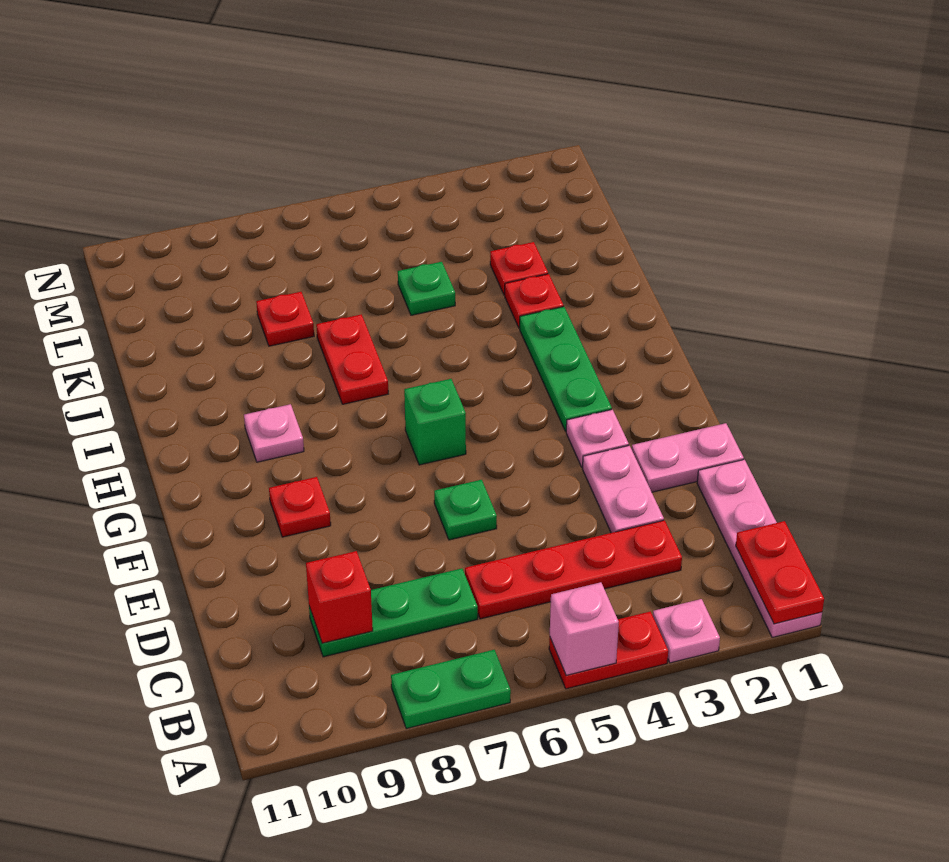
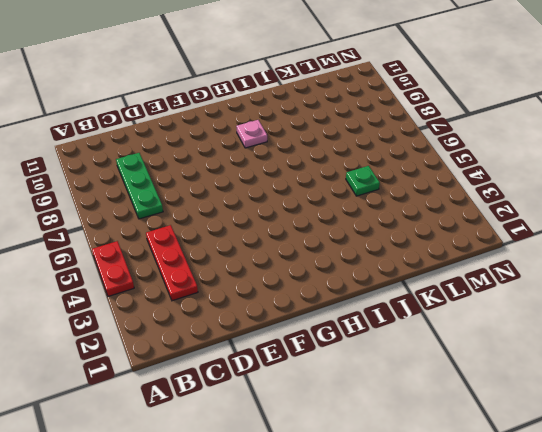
red 1x3 plate [146,225,198,301] -> red 1x4 plate [465,520,682,619]
none -> pink 1x4 plate [697,460,822,637]
none -> pink 1x1 plate [653,599,720,663]
none -> green 1x2 plate [391,650,511,729]

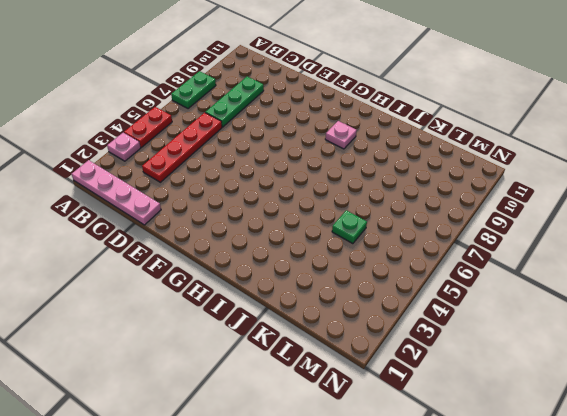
none -> pink 1x2 plate [583,446,664,533]
none -> pink 1x2 plate [632,423,744,492]
none -> green 1x1 plate [434,480,497,540]

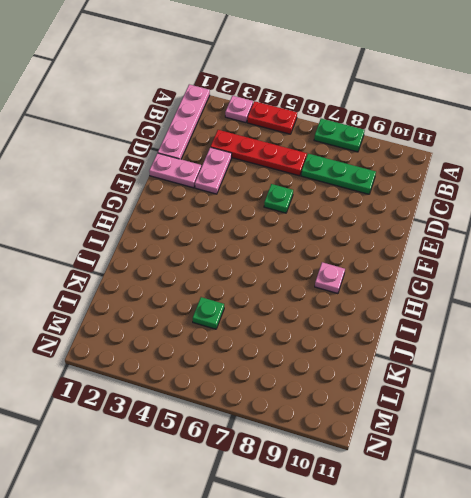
none -> pink 1x1 plate [566,410,629,468]
none -> red 1x1 plate [269,477,331,537]
none -> green 1x3 plate [520,307,612,431]

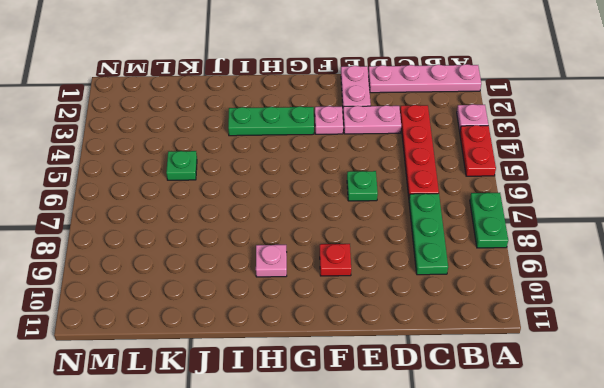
none -> green 1x1 brick [404,379,466,465]
none -> red 1x2 plate [316,314,388,404]
none -> red 1x1 plate [505,274,564,328]

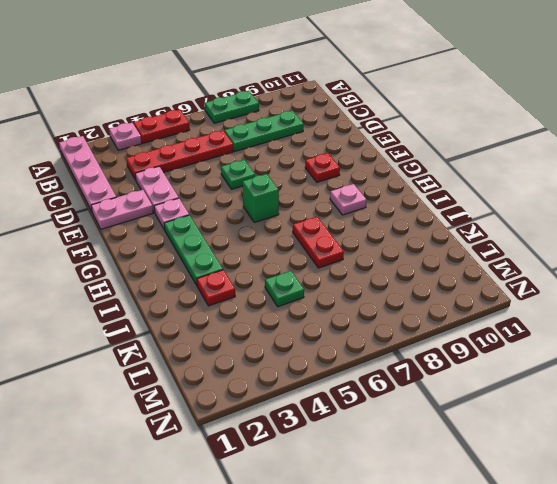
none -> red 1x1 plate [490,242,548,295]
none -> red 1x1 plate [256,292,314,346]
none -> red 1x2 plate [736,521,824,624]

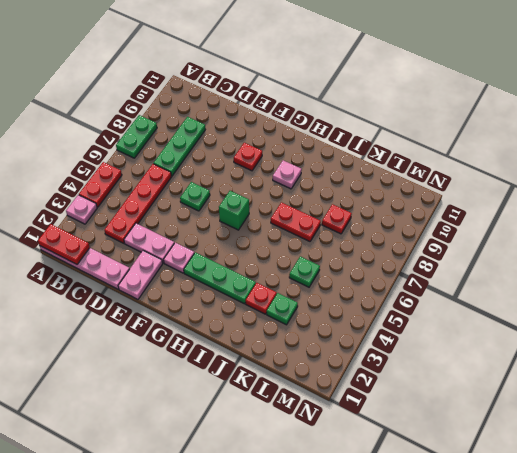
green 1x1 plate [267,293,298,325] -> red 1x1 plate [490,242,548,295]
none -> pink 1x1 brick [550,582,619,675]
none -> red 1x1 brick [306,551,373,643]

